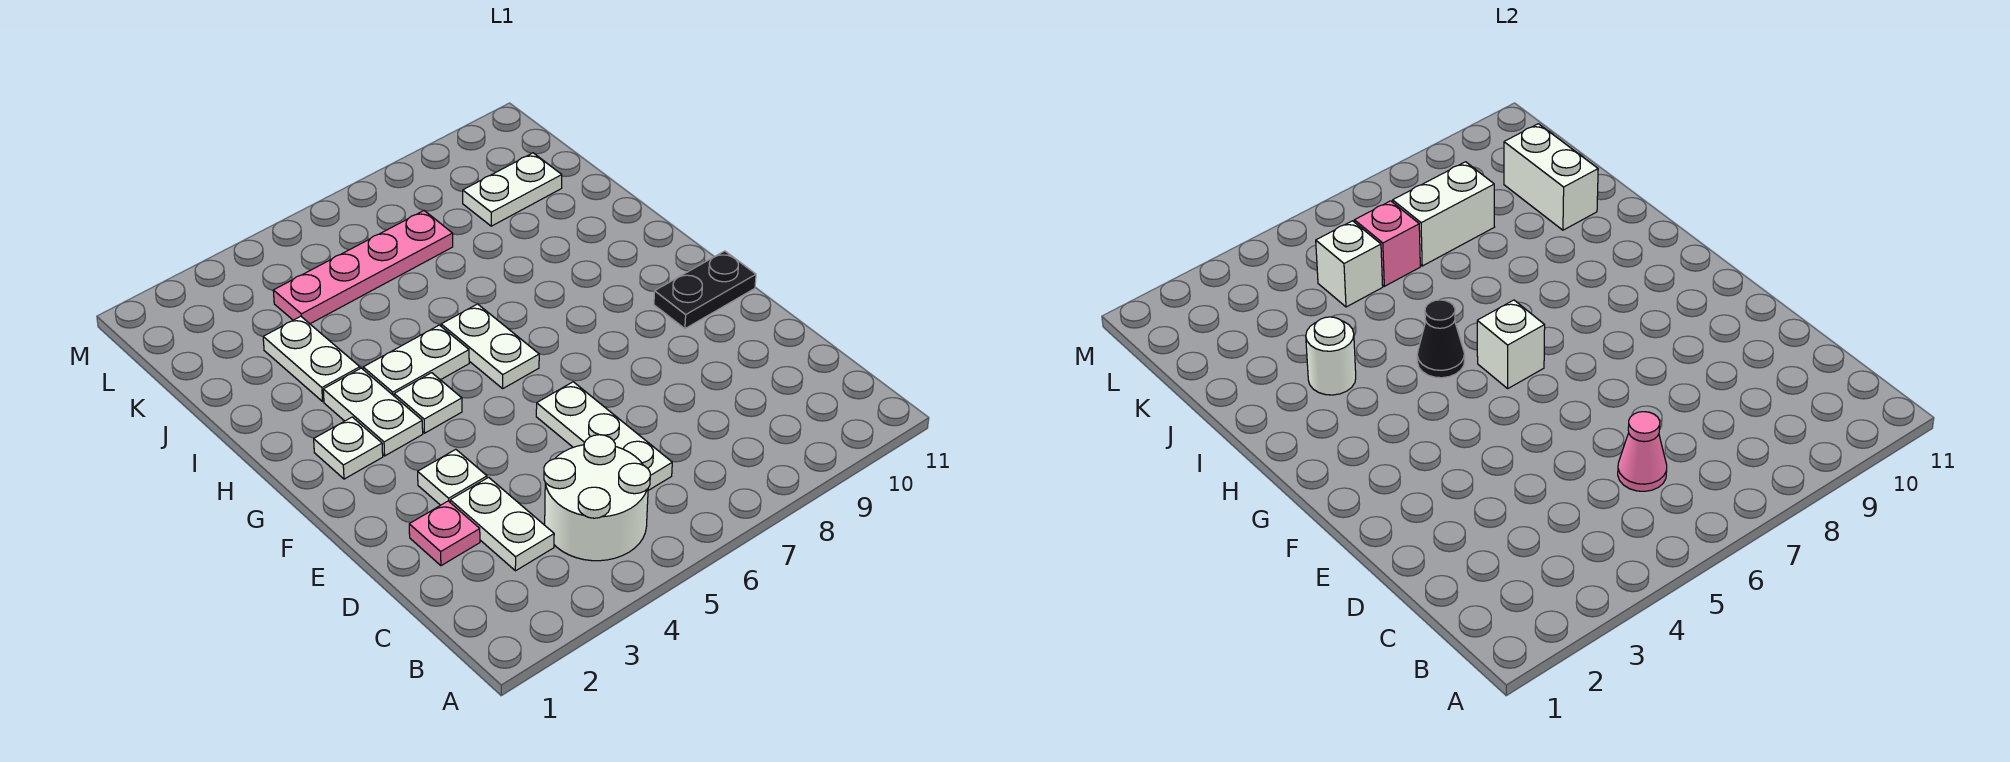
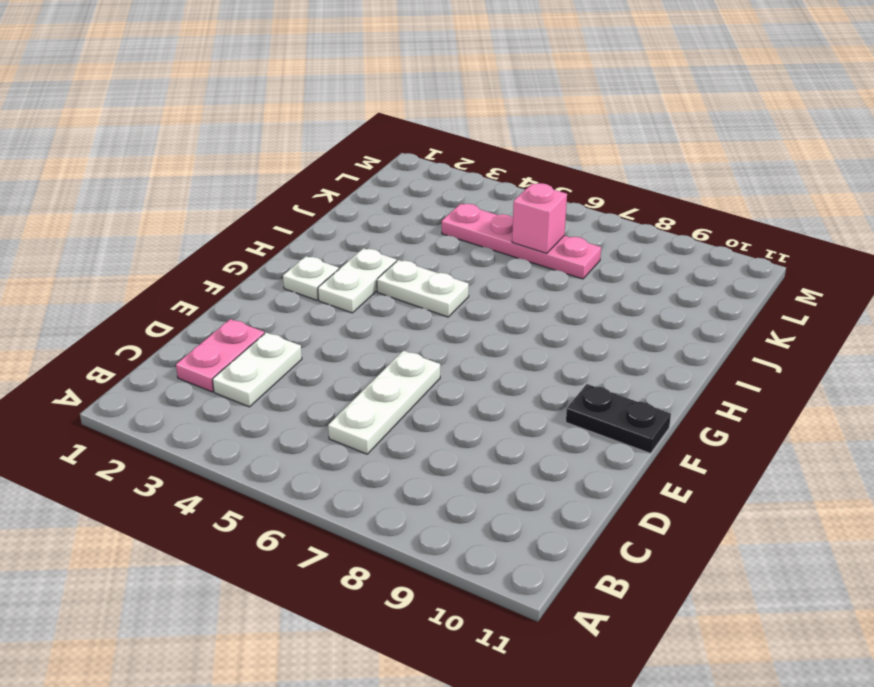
pink 1x2 plate [176,319,264,392] -> pink 1x1 plate [409,501,480,566]
none -> white 2x2 round brick [544,435,650,561]
none -> white 1x1 plate [418,449,487,505]
none -> white 1x1 plate [394,373,462,433]

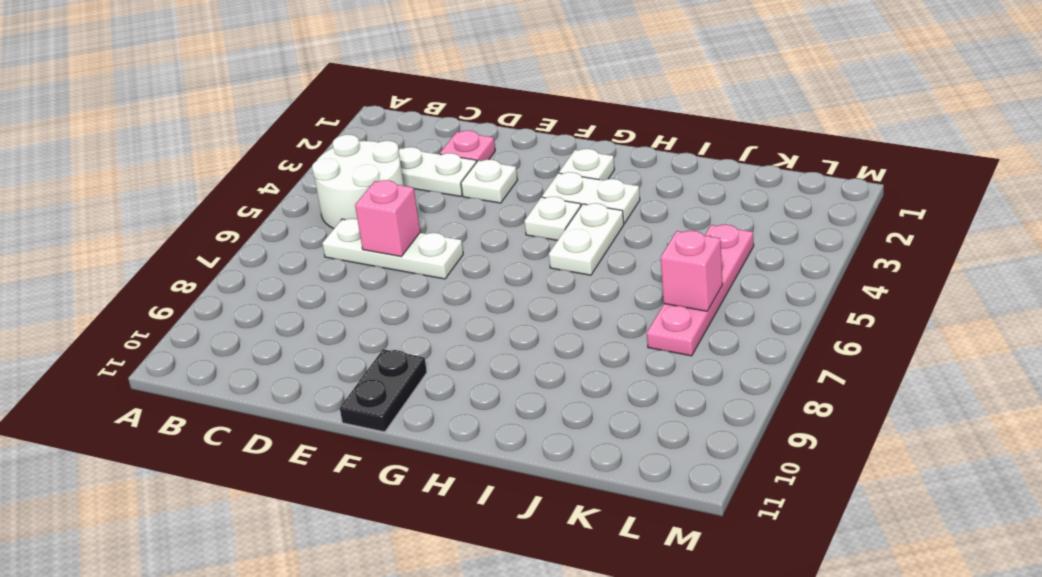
pink 1x1 brick [355,180,420,256] -> none
none -> white 1x2 plate [441,304,539,388]
none -> white 1x2 plate [263,316,360,401]
none -> white 1x2 plate [463,153,562,226]

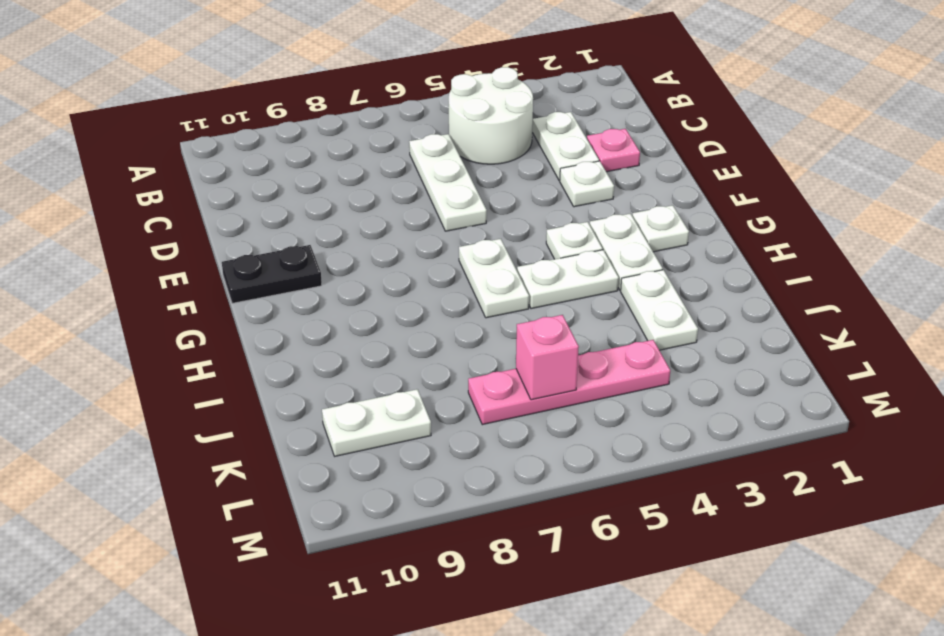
none -> pink 1x1 cone [1618,412,1667,491]
none -> white 1x1 brick [1477,300,1545,388]
none -> black 1x1 cone [1417,300,1465,378]

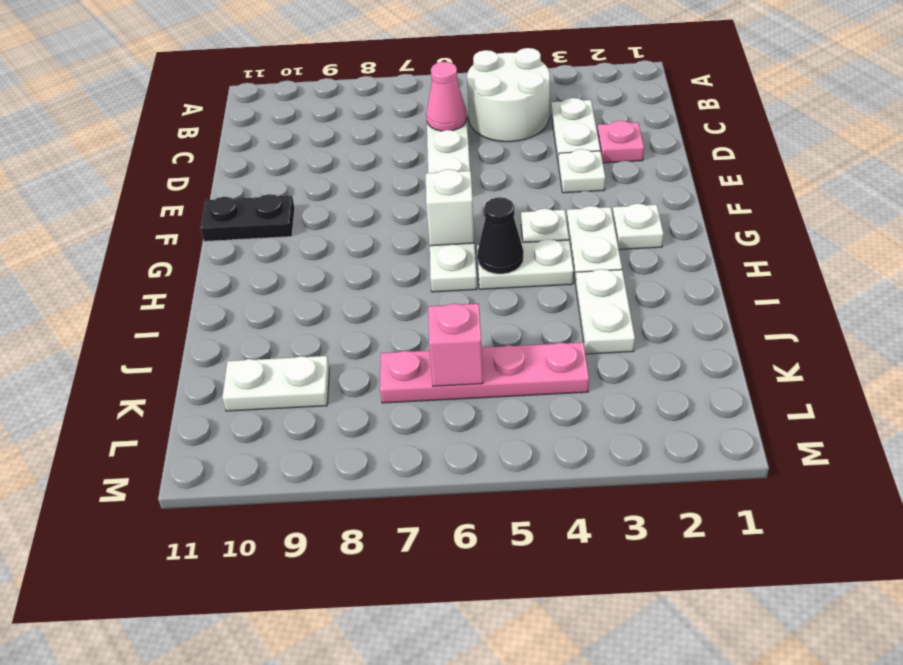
none -> white 1x1 round brick [1306,317,1356,395]
none -> white 1x2 brick [1504,124,1598,230]
none -> white 1x1 brick [1316,221,1383,307]

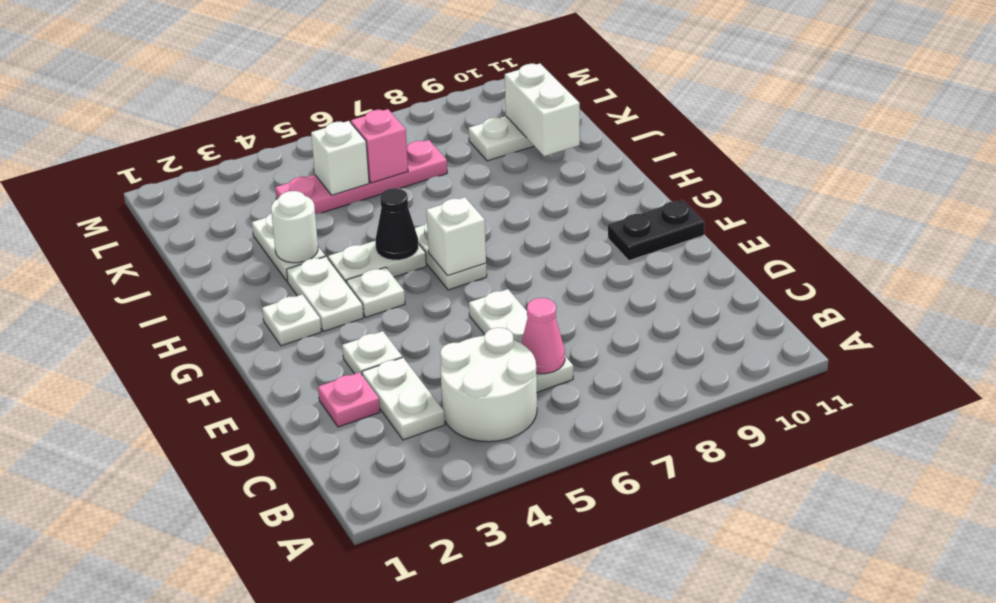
none -> white 1x2 brick [1393,162,1494,266]

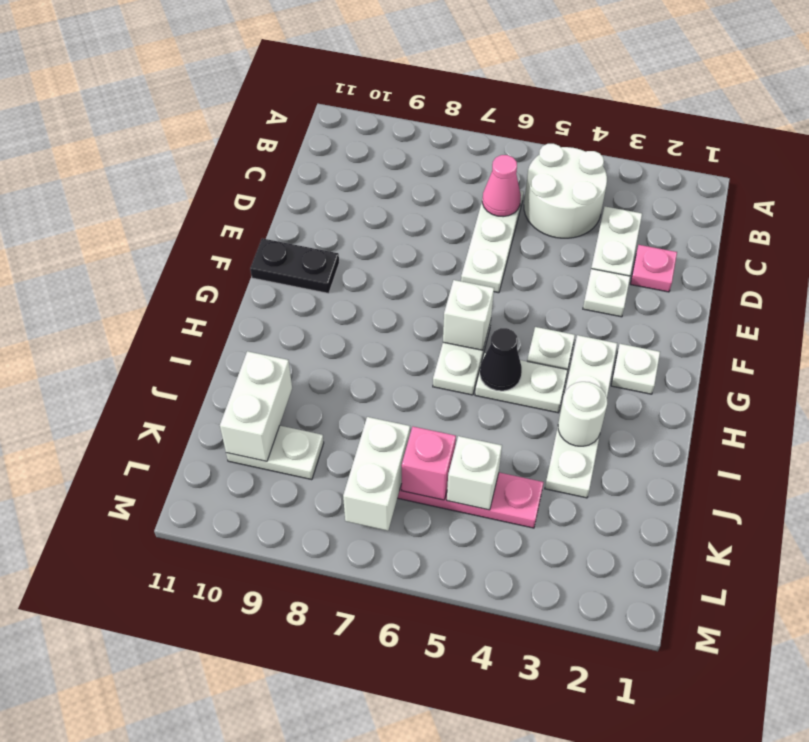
white 1x2 brick [343,417,410,531] -> white 1x2 brick turned to [1393,162,1494,266]

